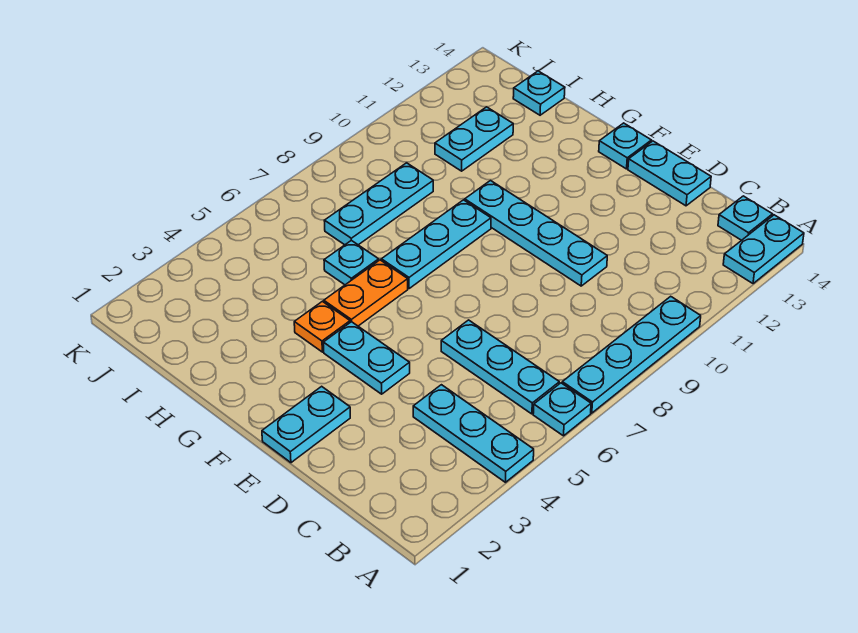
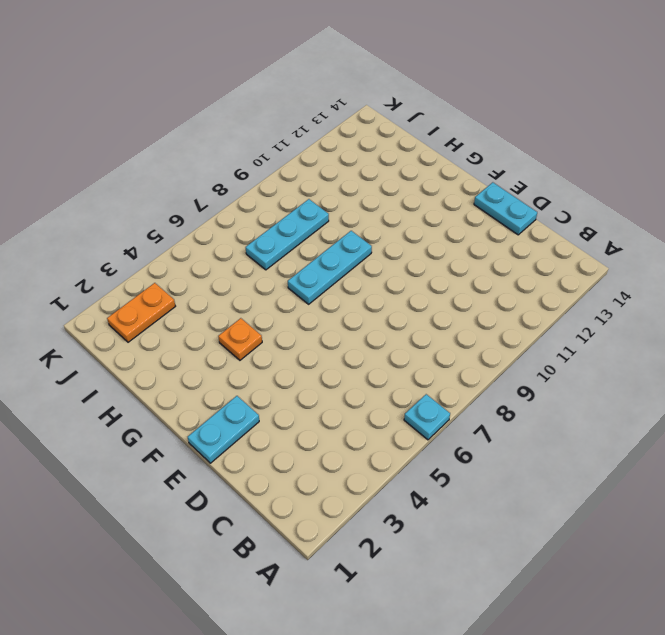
orange 1x2 plate [107,283,176,342] -> orange 1x2 plate moved to [324,260,408,326]
none -> cyan 1x3 plate [413,385,534,482]
none -> cyan 1x4 plate [562,296,701,413]
none -> cyan 1x2 plate [723,215,804,284]

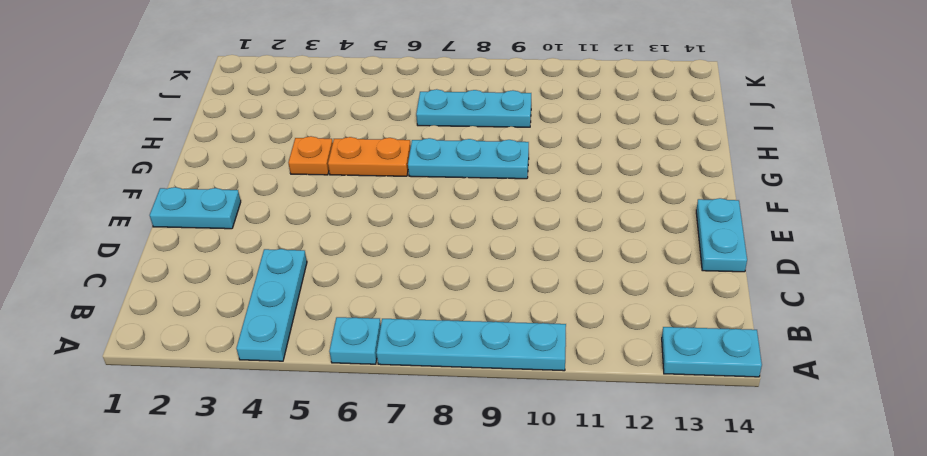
none -> cyan 1x3 plate [441,320,559,414]
none -> cyan 1x1 plate [718,196,773,240]
none -> cyan 1x4 plate [465,181,607,286]

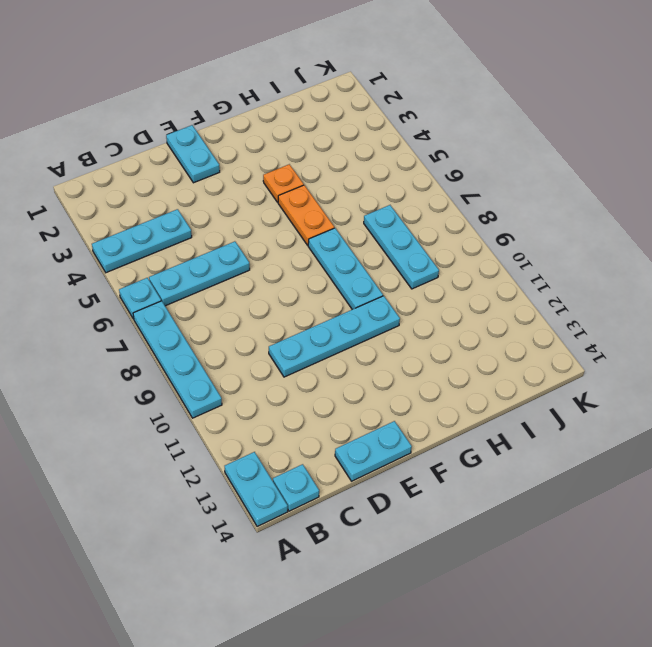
none -> cyan 1x2 plate [323,322,410,394]
none -> cyan 1x1 plate [599,123,651,169]
none -> cyan 1x1 plate [324,240,379,285]

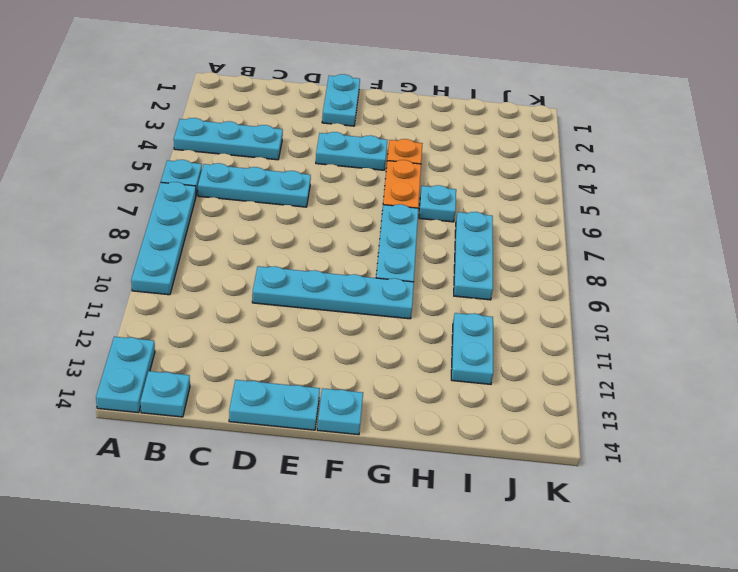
none -> cyan 1x1 plate [513,71,565,115]

